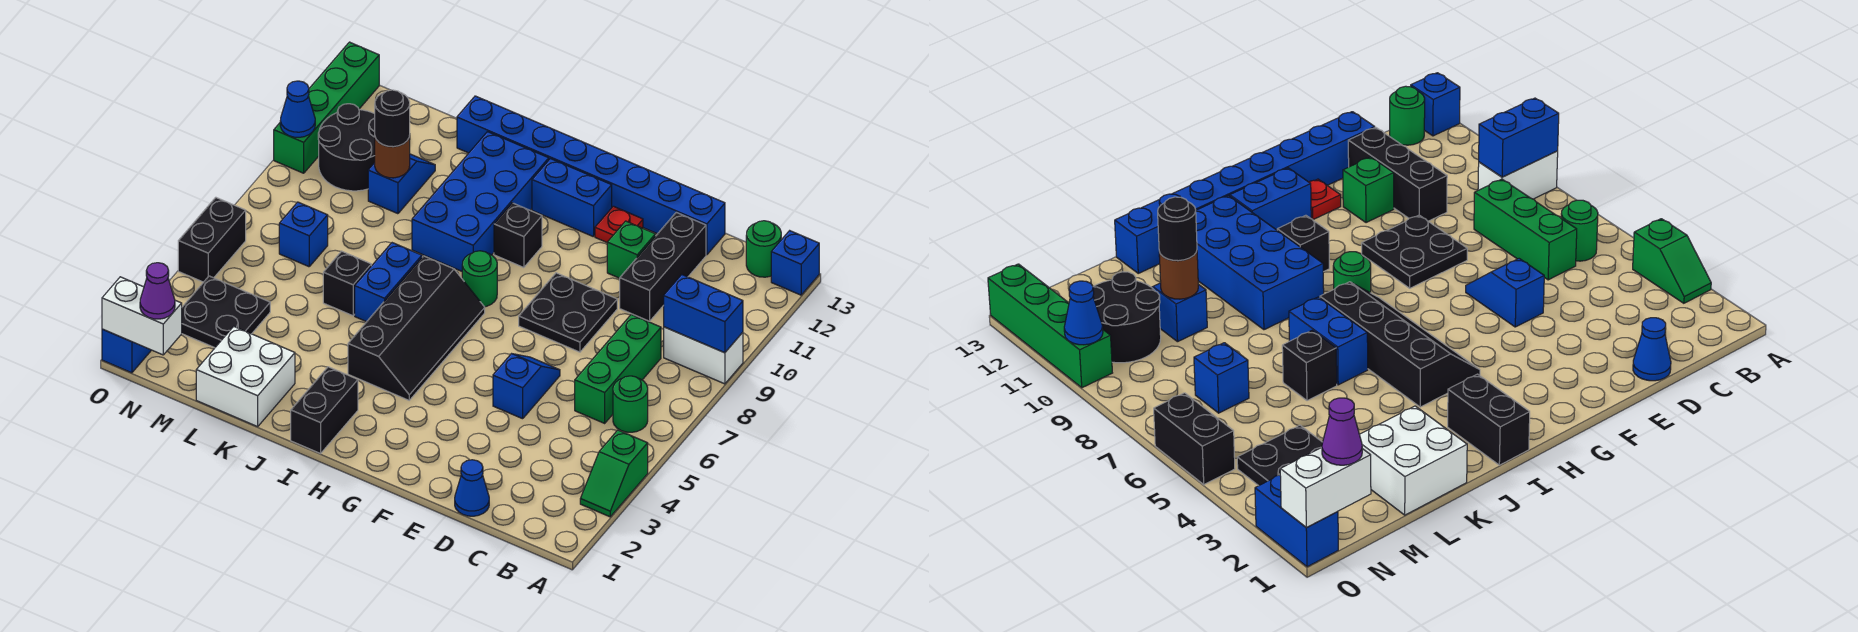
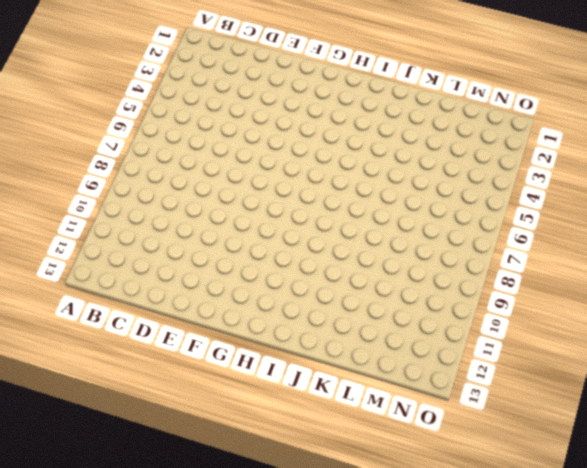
none -> green 1x2 slope [580,430,648,517]
none -> white 1x2 brick [664,327,743,384]
none -> blue 1x1 brick [771,231,819,295]
none -> green 1x1 round brick [613,376,648,432]

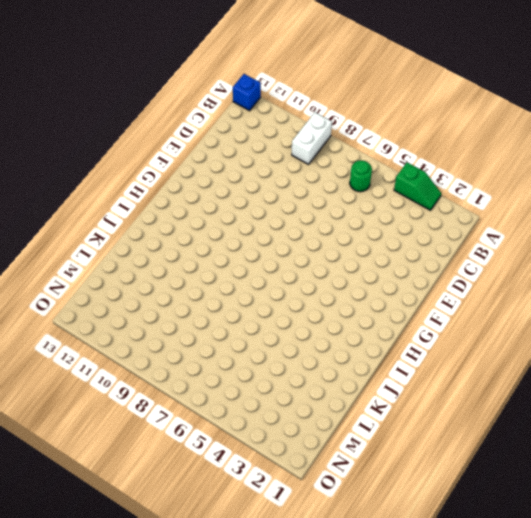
none -> green 1x1 round brick [746,221,781,277]
none -> green 1x3 brick [575,315,661,423]
none -> blue 1x1 cone [455,460,489,516]
none -> black 1x3 brick [620,212,706,321]

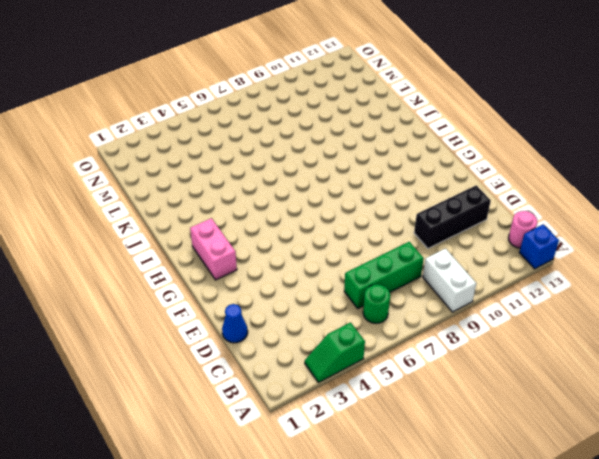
pink 1x1 round brick [508,211,537,248] -> green 1x1 round brick [746,221,781,277]
pink 1x2 brick [190,218,237,280] -> none
none -> blue 1x8 brick [457,96,725,255]
none -> blue 1x2 slope [493,354,560,419]
none -> black 2x2 plate [519,273,617,352]
none -> green 1x1 brick [607,221,655,278]

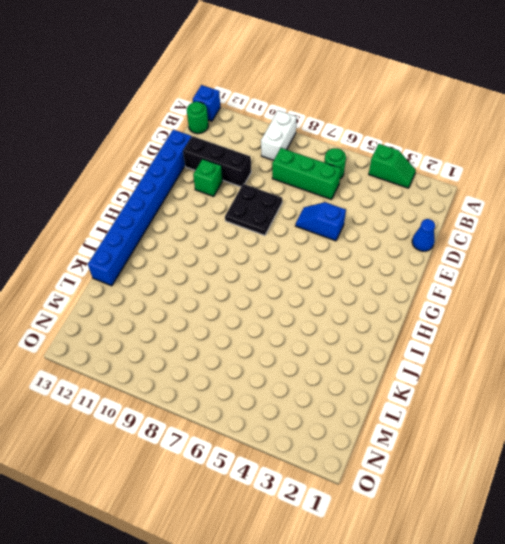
none -> red 1x1 plate [595,206,643,242]
none -> blue 1x2 brick [532,159,612,237]
none -> black 2x4 slope [348,256,485,400]
none -> green 1x1 round brick [462,251,497,307]

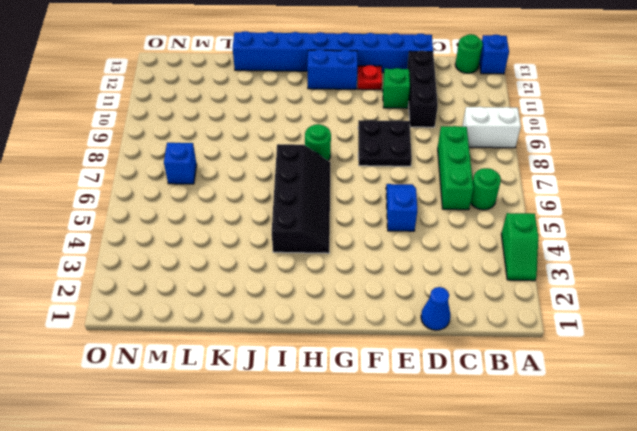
none -> black 1x1 brick [494,203,542,268]
none -> black 1x2 brick [291,367,358,454]
none -> blue 2x4 brick [412,132,549,271]
none -> blue 1x2 brick [355,243,422,322]

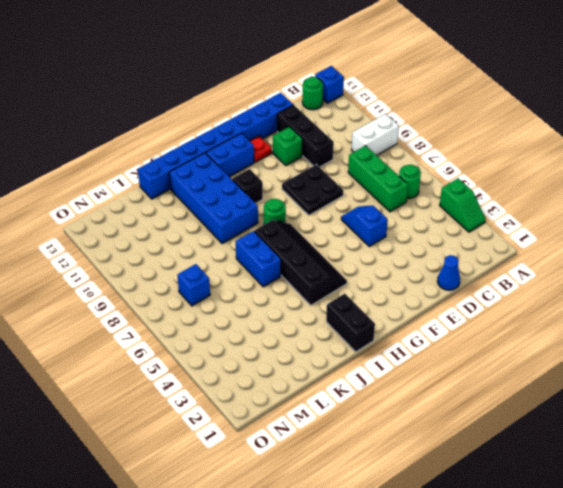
none -> white 2x2 brick [196,326,295,427]
none -> black 1x1 brick [323,251,371,316]
none -> blue 1x2 slope [368,154,435,214]
none -> black 2x2 plate [182,276,270,348]

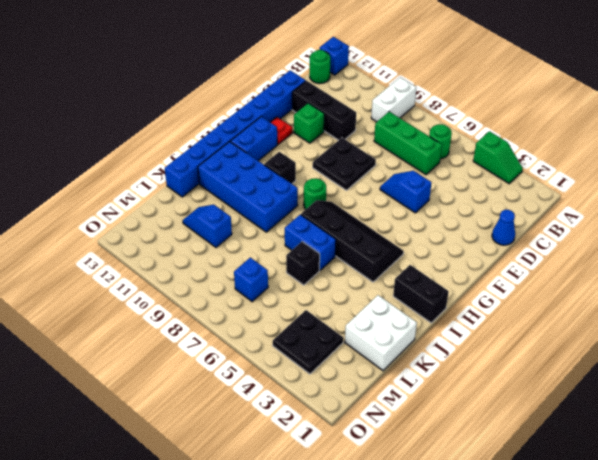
none -> black 2x2 round brick [318,104,375,191]
none -> blue 1x2 brick [102,329,151,373]
none -> black 1x2 brick [178,197,246,282]
none -> green 1x4 brick [274,42,379,173]

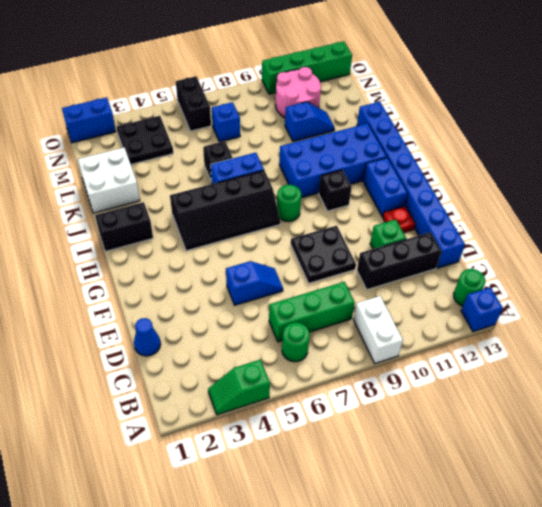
pink 2x2 round brick [276,67,321,118] -> black 2x2 round brick [318,104,375,191]
black 1x2 brick [176,76,211,131] -> black 1x2 brick turned to [178,197,246,282]
none -> blue 1x2 brick [664,275,743,353]
none -> brown 1x1 round brick [375,136,410,178]
none -> white 1x2 brick [102,277,182,355]
none -> blue 1x1 cone [280,81,315,137]

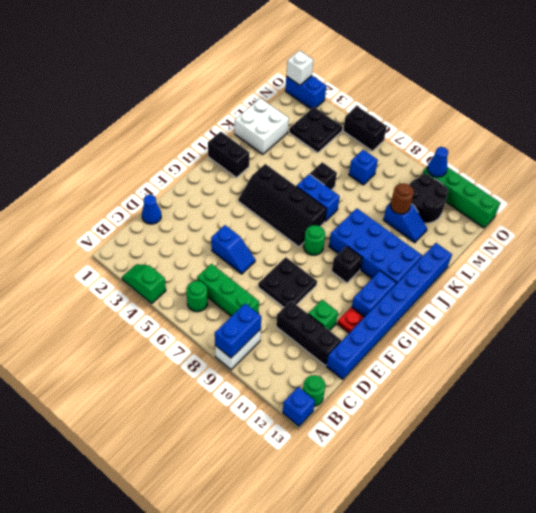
white 1x1 brick [286,50,313,85] -> white 1x2 brick [102,277,182,355]
none -> black 1x1 round brick [375,90,410,147]
none -> purple 1x1 cone [140,263,175,319]

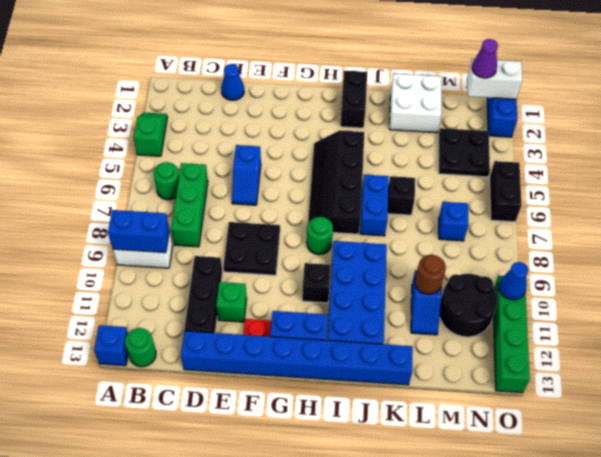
none -> black 1x1 round brick [375,90,410,147]

